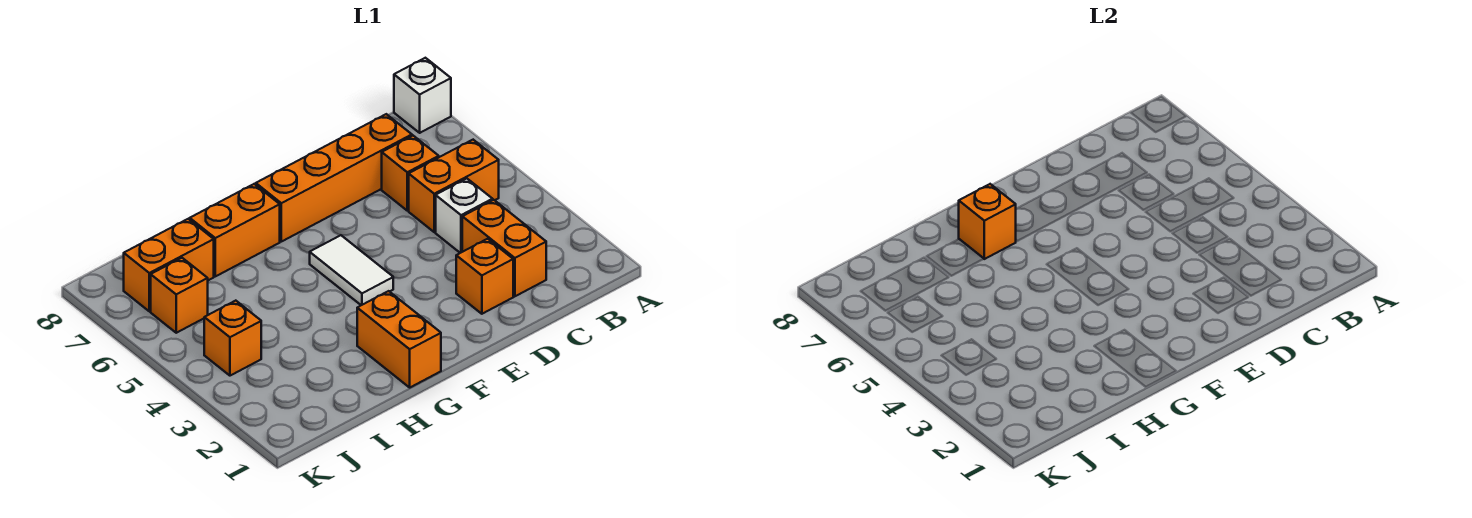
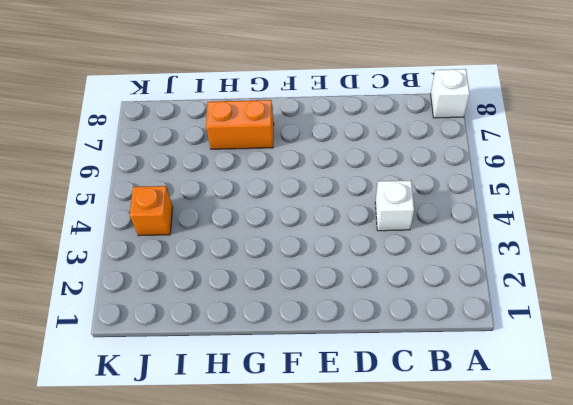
none -> orange 1x2 brick [409,140,499,232]
none -> orange 1x2 brick [462,200,546,296]
none -> orange 1x1 brick [382,136,439,211]

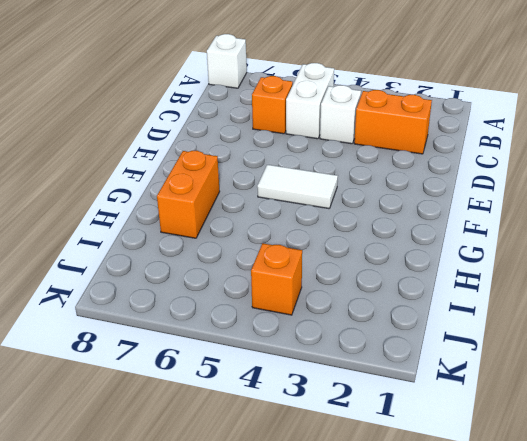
white 1x2 brick [286,63,334,139] -> orange 1x2 brick [409,140,499,232]
none -> orange 1x4 brick [256,114,412,242]
none -> orange 1x1 brick [456,239,513,314]
none -> orange 1x2 brick [357,291,441,387]

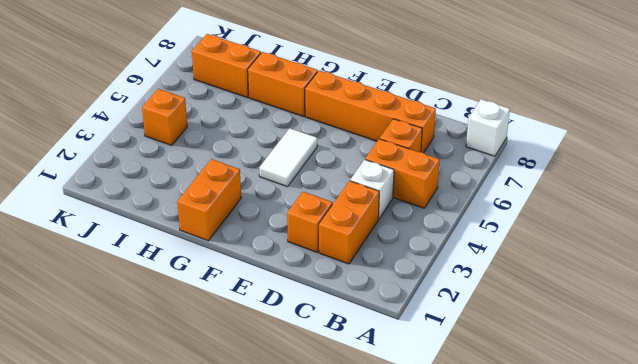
none -> orange 1x1 brick [151,258,208,333]
none -> orange 1x1 brick [959,184,1016,259]

